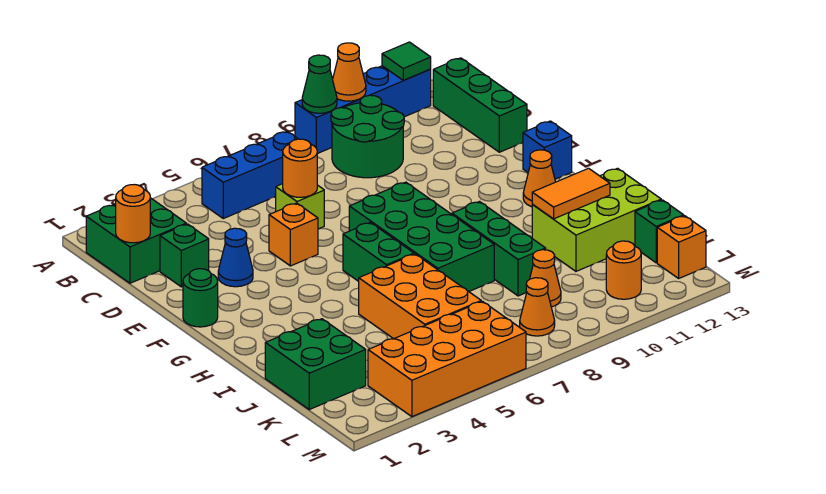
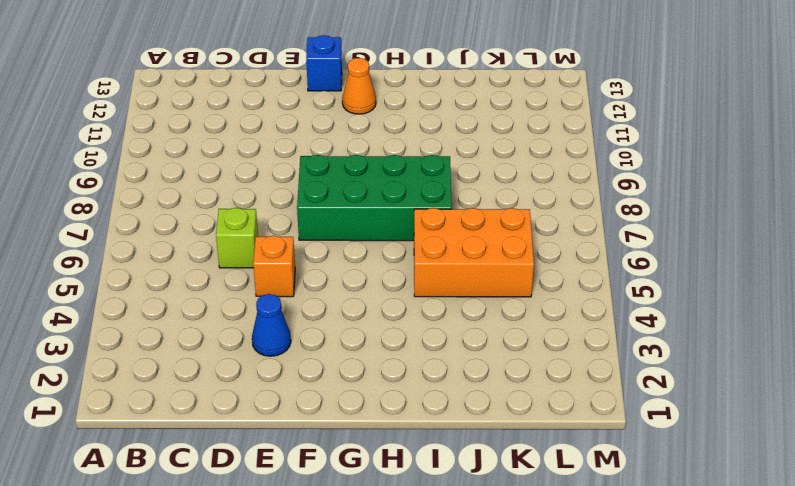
none -> blue 1x4 brick [295,66,431,154]
none -> green 2x2 brick [86,198,186,283]
none -> blue 1x3 brick [202,131,298,218]
none -> green 2x2 round brick [331,95,404,178]

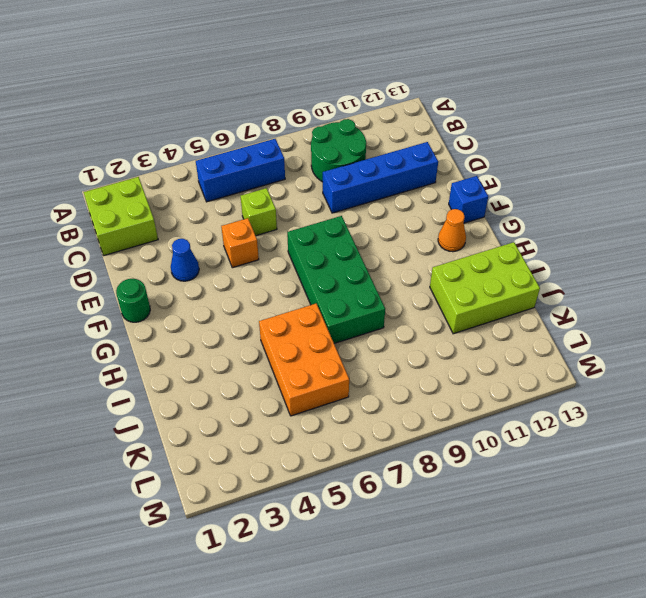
lime 2x2 brick [84,177,158,256] -> green 2x2 brick [86,198,186,283]
blue 1x4 brick [323,142,438,213] -> blue 1x4 brick moved to [295,66,431,154]
none -> green 1x3 brick [433,58,527,152]
none -> green 1x1 brick [160,224,209,287]
none -> green 1x2 brick [343,222,414,281]
none -> green 1x3 brick [452,202,546,296]

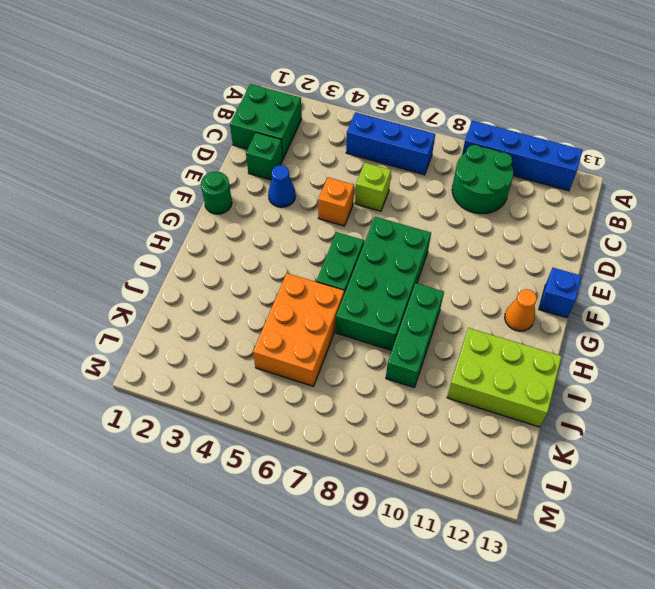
none -> green 1x3 brick [433,58,527,152]
none -> green 2x2 brick [265,319,366,409]
none -> orange 1x1 cone [526,250,561,307]
none -> green 1x1 brick [635,200,684,263]

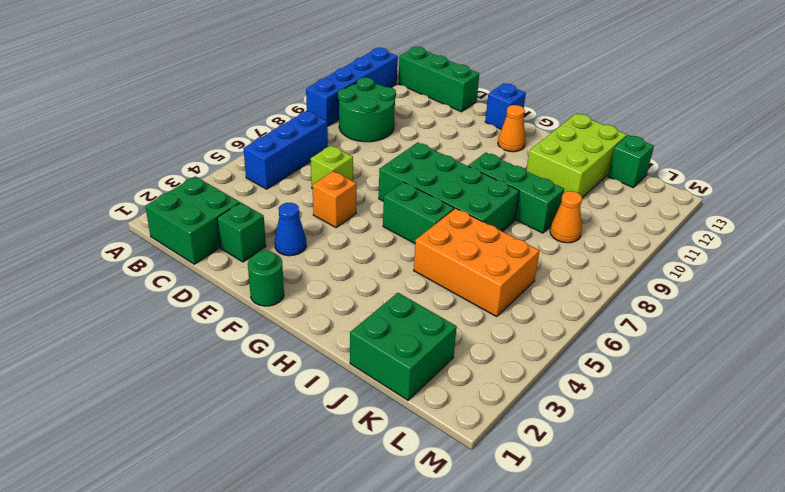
none -> orange 2x4 brick [368,301,526,417]
none -> orange 1x1 cone [520,278,555,336]
none -> orange 1x1 round brick [606,241,641,299]
none -> orange 1x1 brick [657,216,706,278]

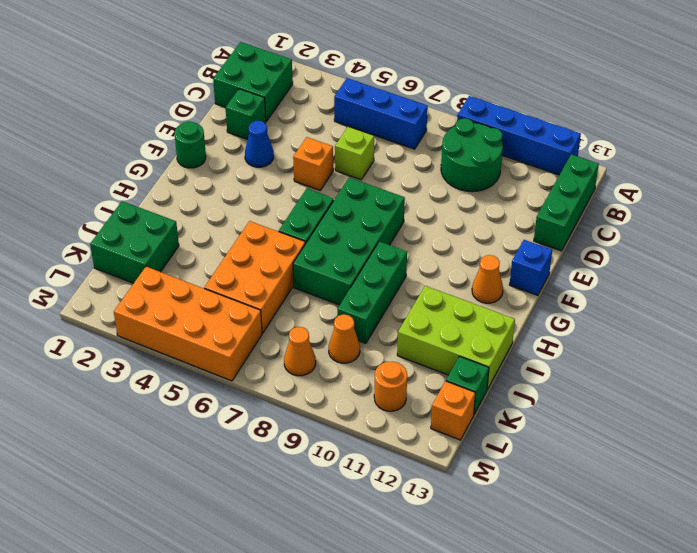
none -> green 1x1 cone [302,55,337,113]
none -> orange 1x1 cone [333,43,366,101]
none -> green 1x1 tile [382,42,431,80]
none -> orange 1x1 round brick [116,185,150,243]

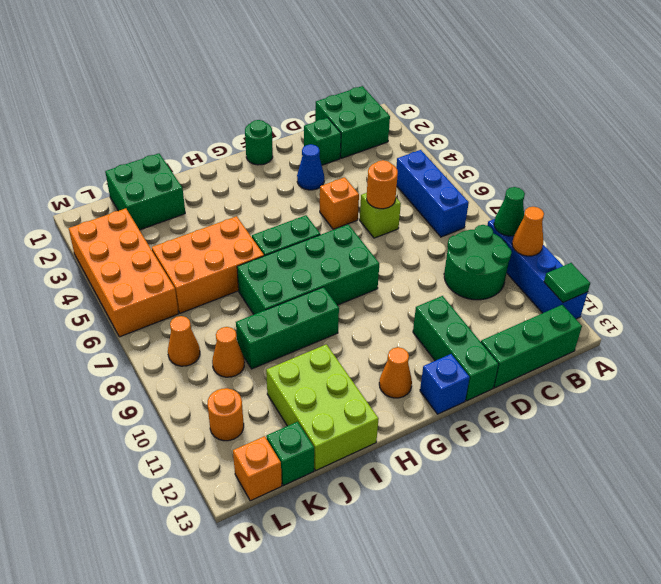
green 1x3 brick [413,296,499,401] -> none
none -> orange 1x1 round brick [116,185,150,243]
none -> orange 1x2 tile [532,168,610,219]

